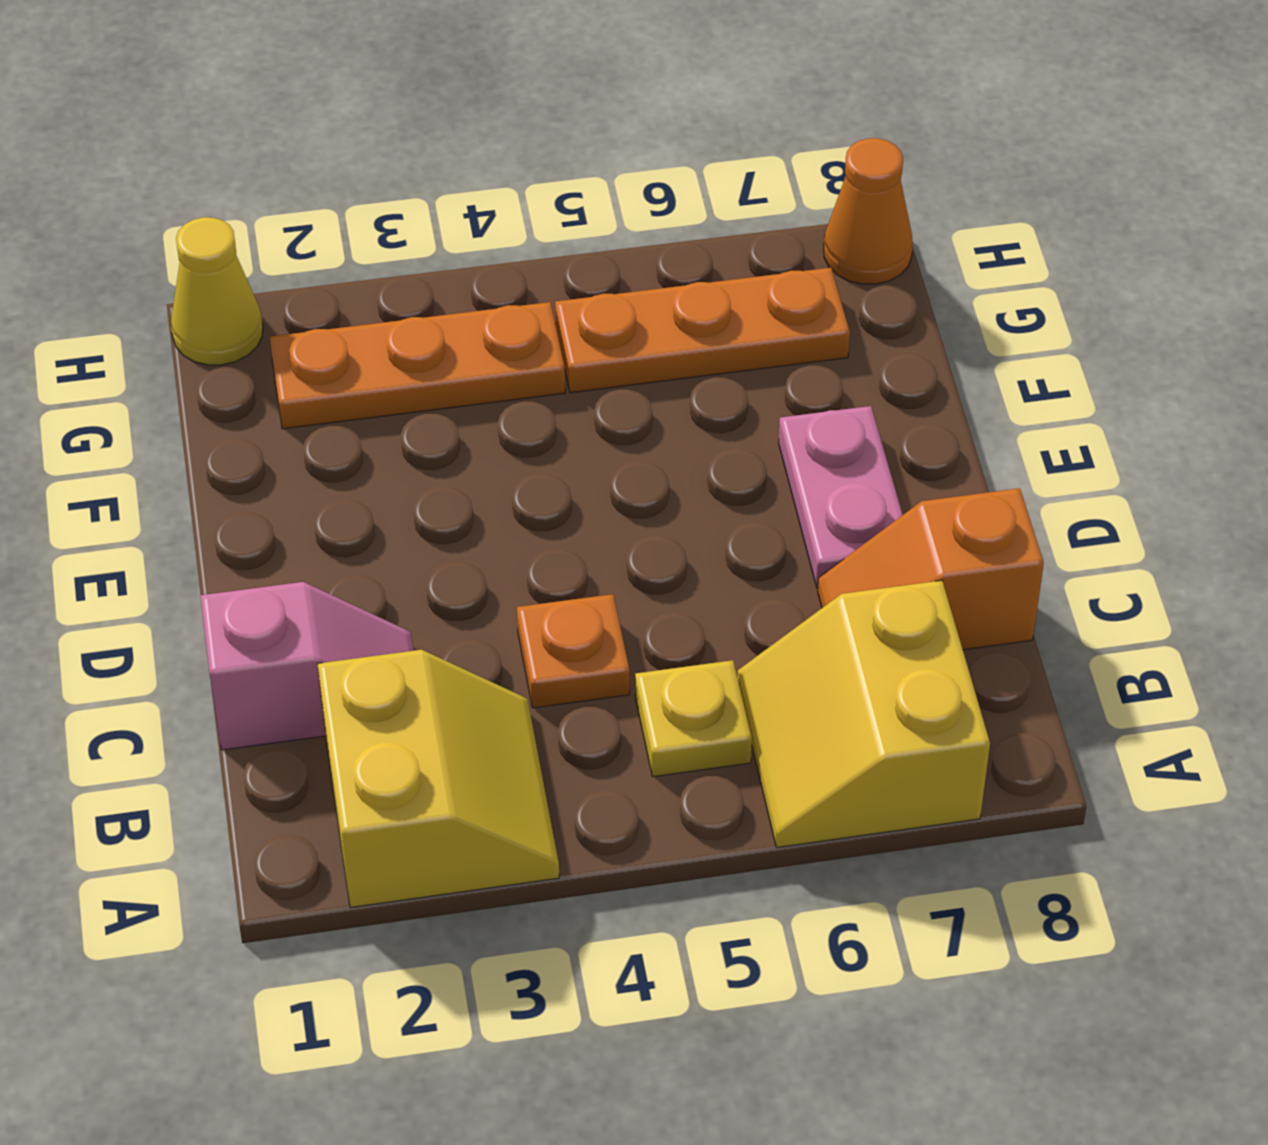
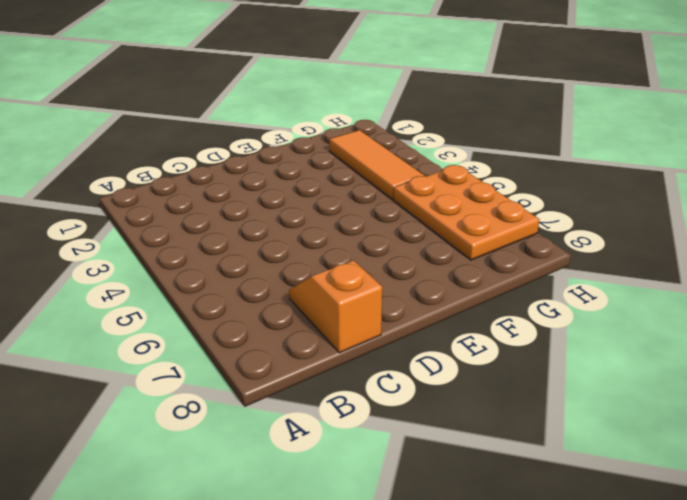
orange 1x3 tile [330,130,424,200] -> orange 1x3 plate [270,302,565,429]
orange 2x3 plate [394,165,540,260] -> orange 1x3 plate [555,268,850,393]
none -> yellow 2x2 slope [318,650,559,908]
none -> yellow 2x2 slope [737,580,990,848]

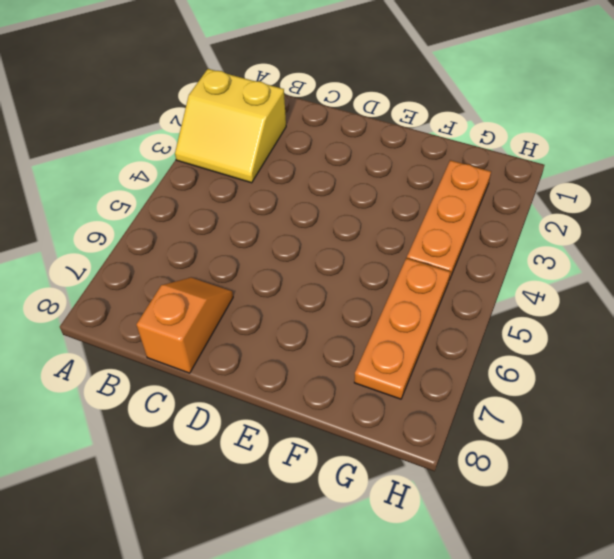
none -> yellow 2x2 slope [737,580,990,848]
none -> yellow 1x1 plate [635,660,752,777]

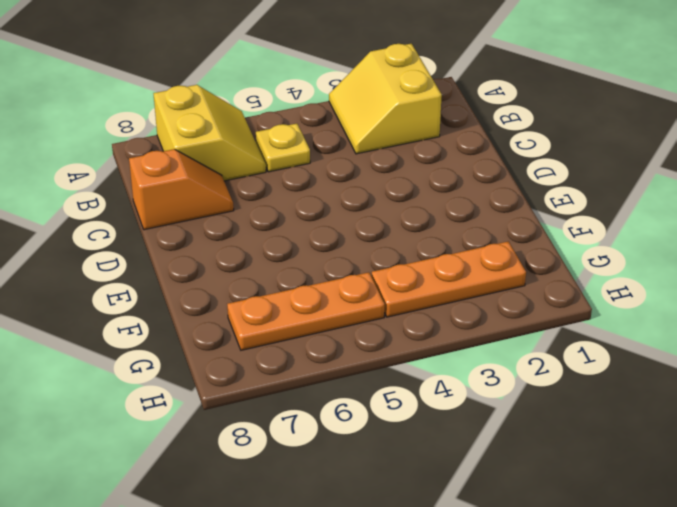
none -> pink 1x2 slope [200,582,414,750]
none -> orange 1x1 plate [517,594,630,708]

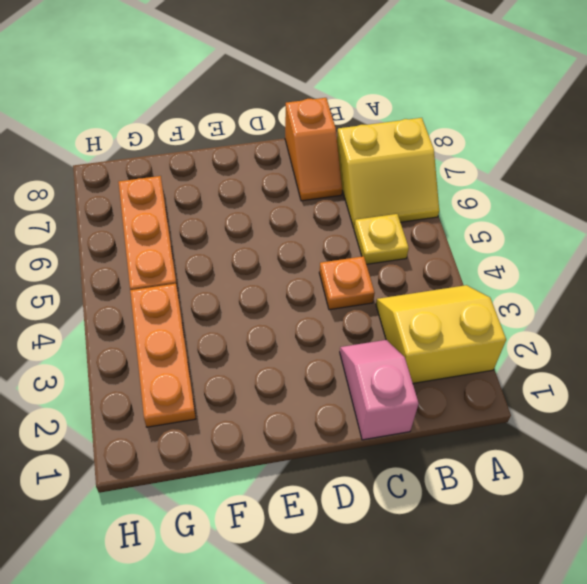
none -> pink 1x2 plate [778,406,903,588]
none -> yellow 1x1 cone [171,217,263,365]

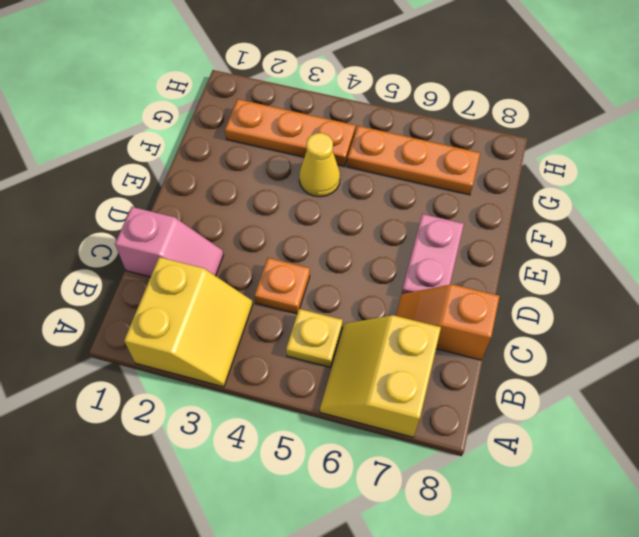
yellow 1x1 cone [299,133,340,197] -> yellow 1x1 cone moved to [171,217,263,365]
none -> orange 1x1 cone [824,138,913,284]

